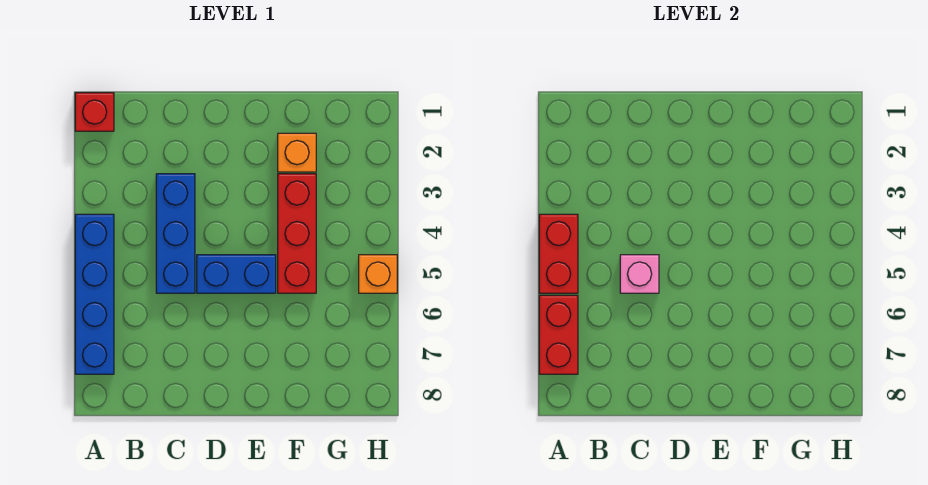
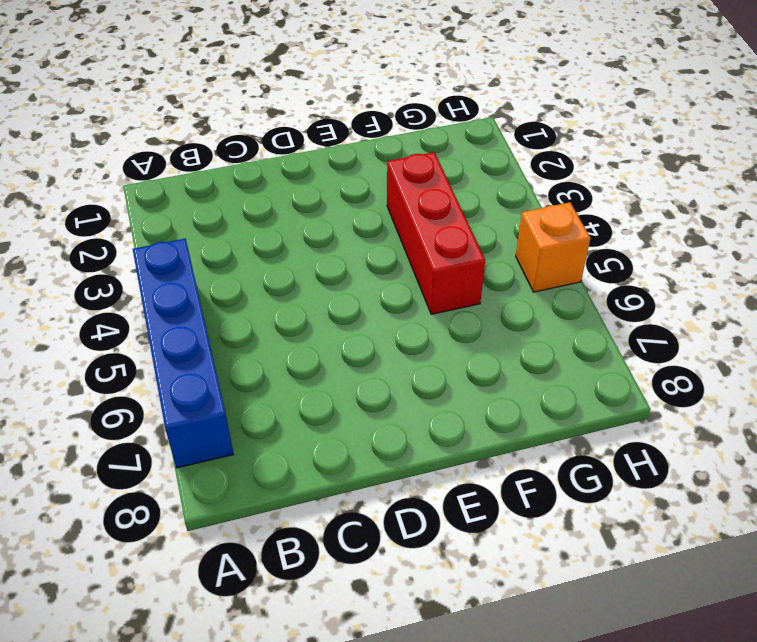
none -> red 1x1 brick [75,93,114,131]
none -> blue 1x3 brick [156,174,195,293]

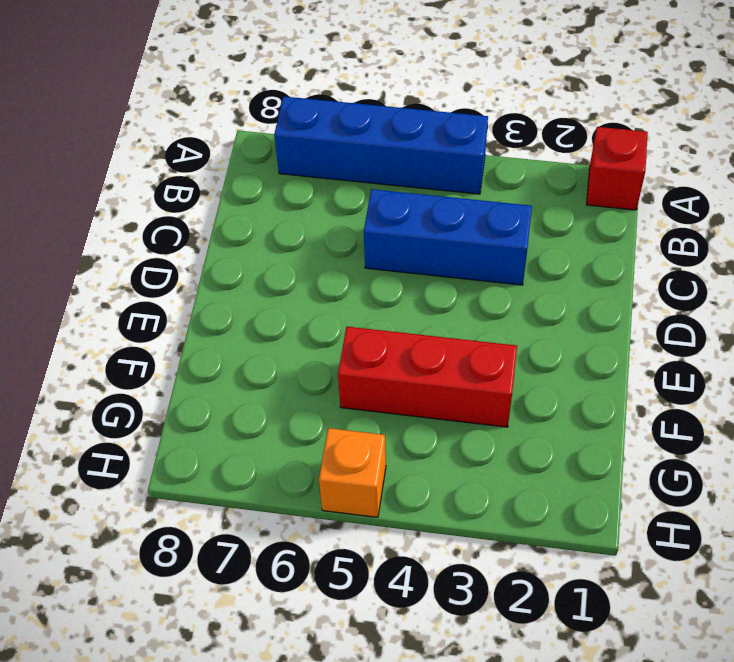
none -> blue 1x2 brick [197,255,276,293]
none -> orange 1x1 brick [278,133,316,172]

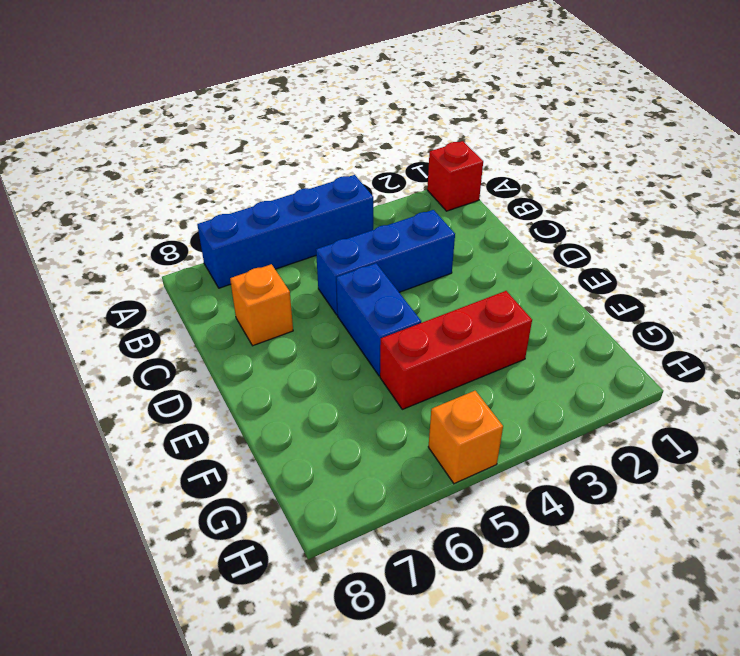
orange 1x1 brick [230,264,293,346] -> orange 1x1 brick moved to [278,133,316,172]
none -> red 1x2 brick [539,214,578,293]
none -> red 1x2 brick [539,295,578,374]

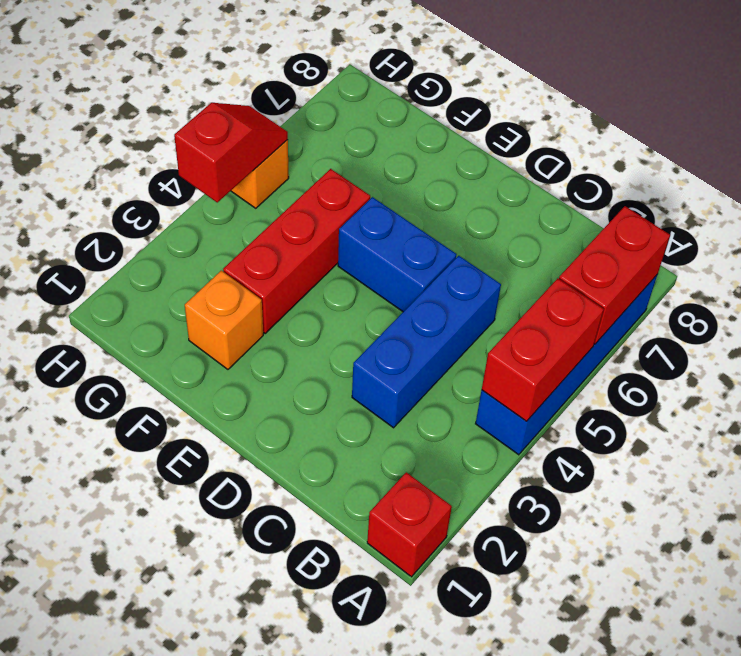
red 1x2 slope [174,103,288,202] -> none
none -> pink 1x1 brick [620,255,659,293]

